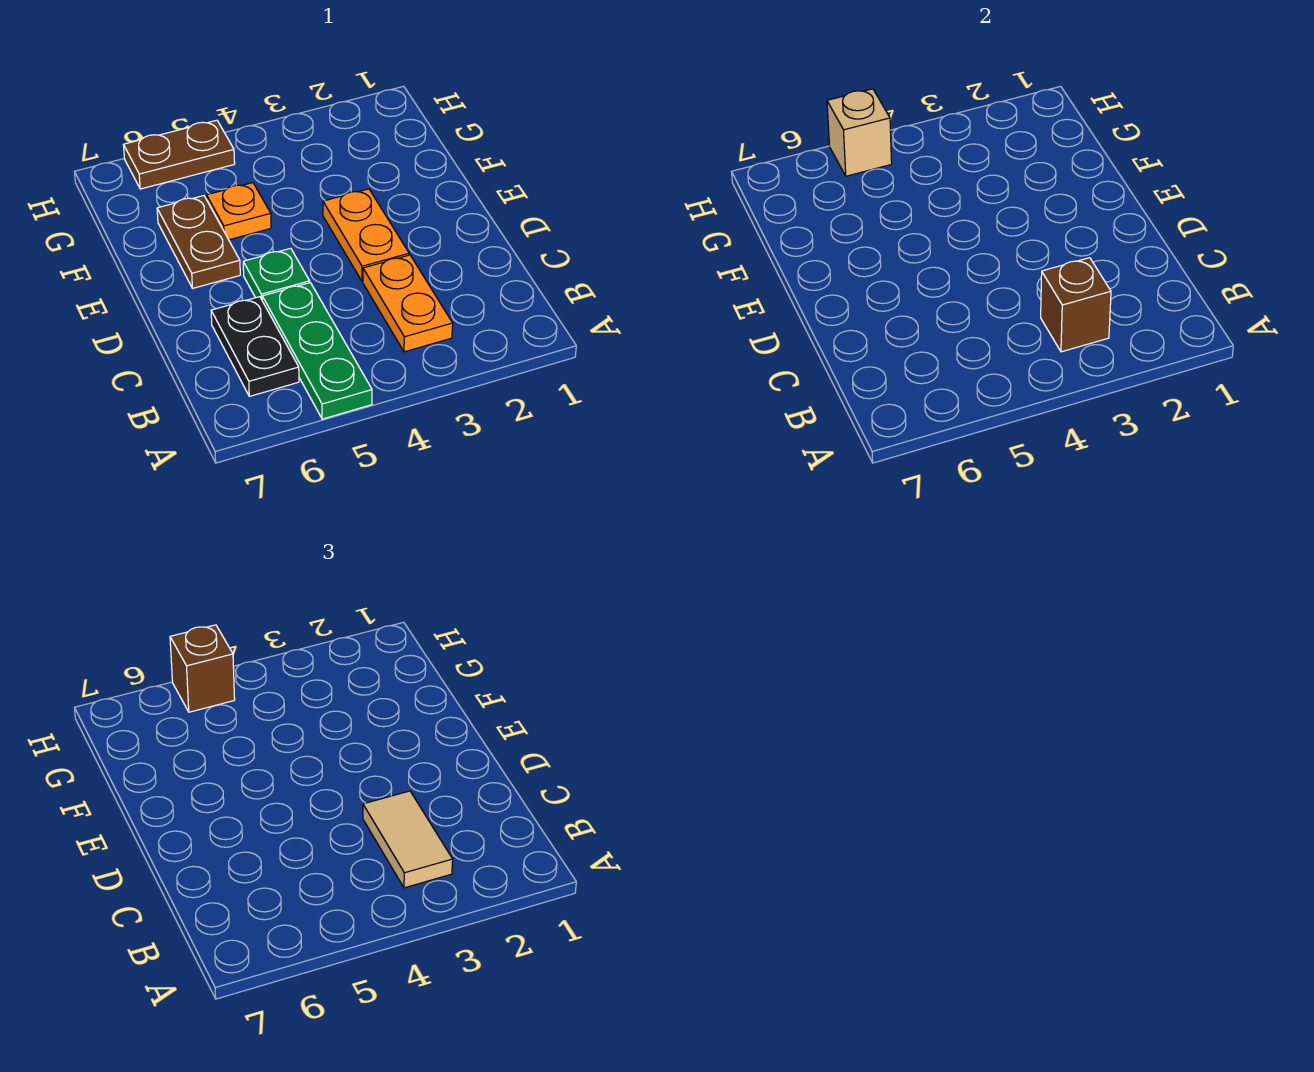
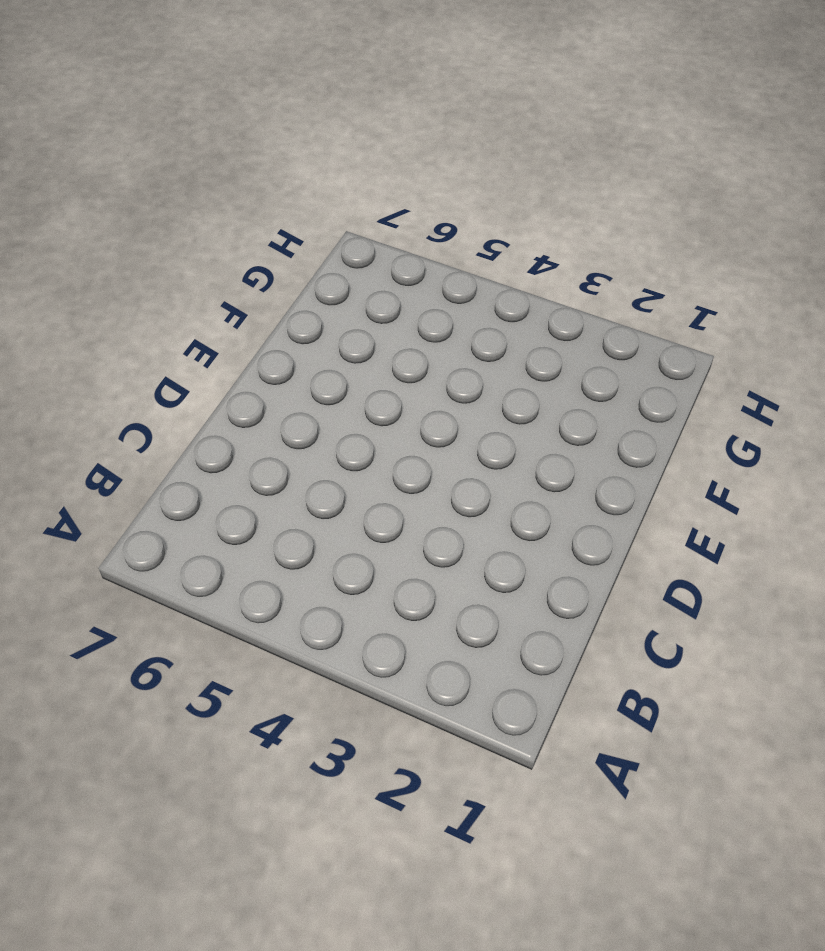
none -> green 1x3 plate [262,283,372,419]
none -> orange 1x2 plate [363,255,453,352]
none -> black 1x2 plate [211,297,299,396]

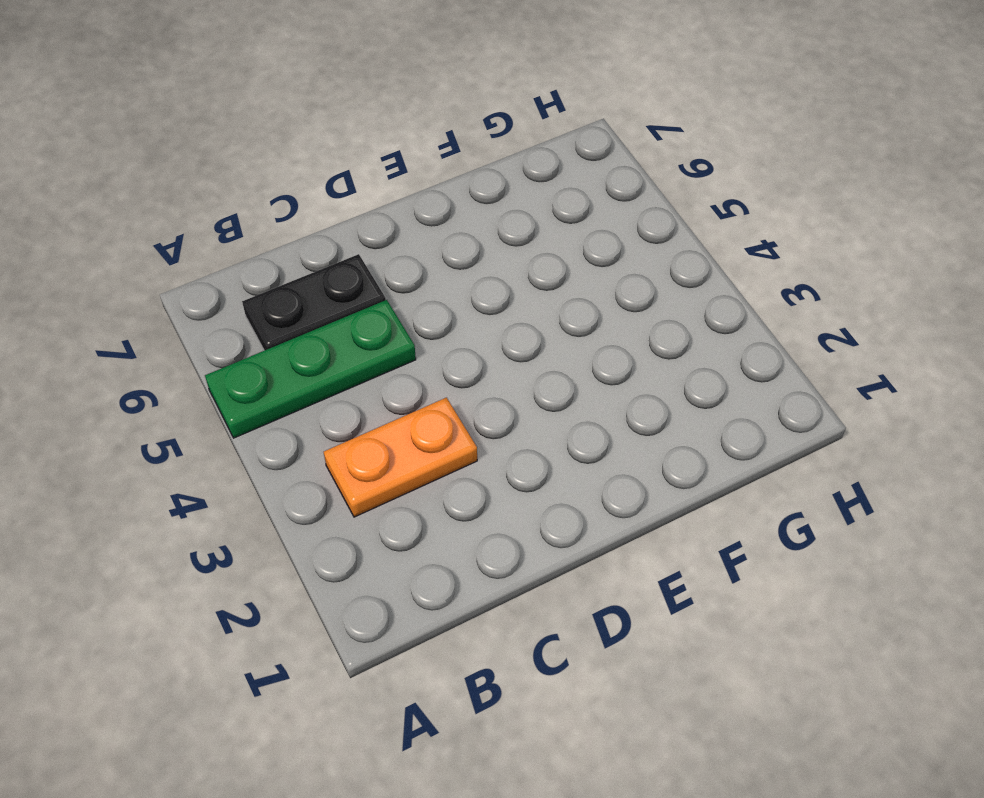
none -> orange 1x2 plate [323,189,409,281]
none -> green 1x1 plate [243,248,310,299]
none -> brown 1x2 plate [157,196,240,288]

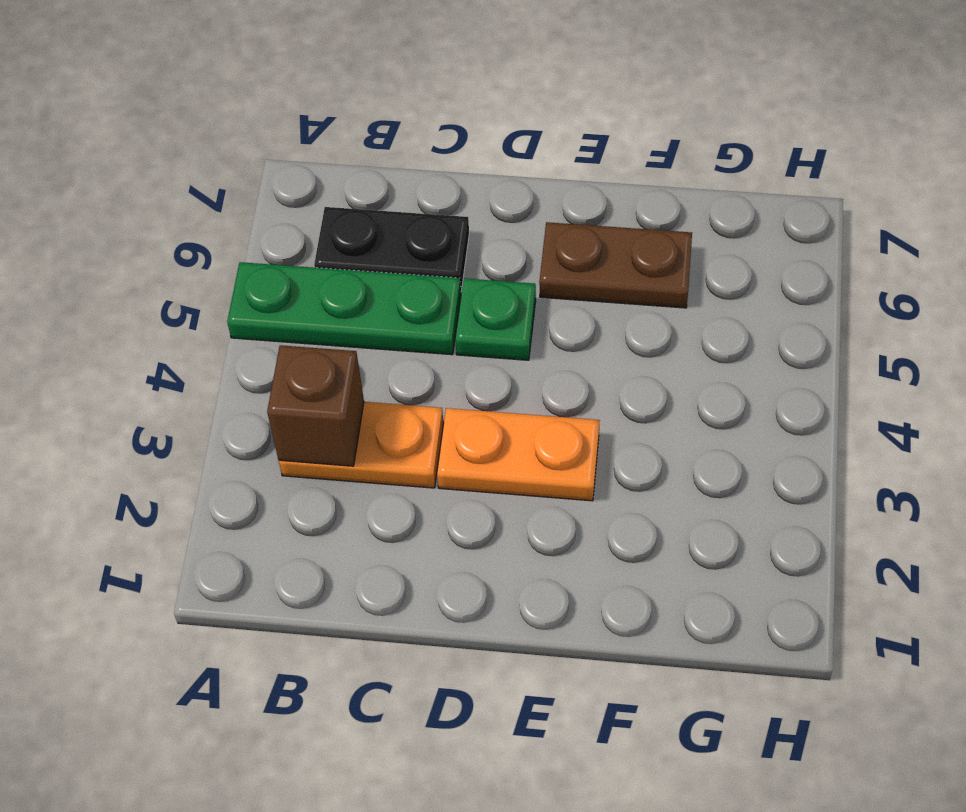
none -> orange 1x1 plate [207,183,271,240]
none -> brown 1x2 plate [124,120,235,189]
none -> tan 1x1 brick [827,89,892,176]

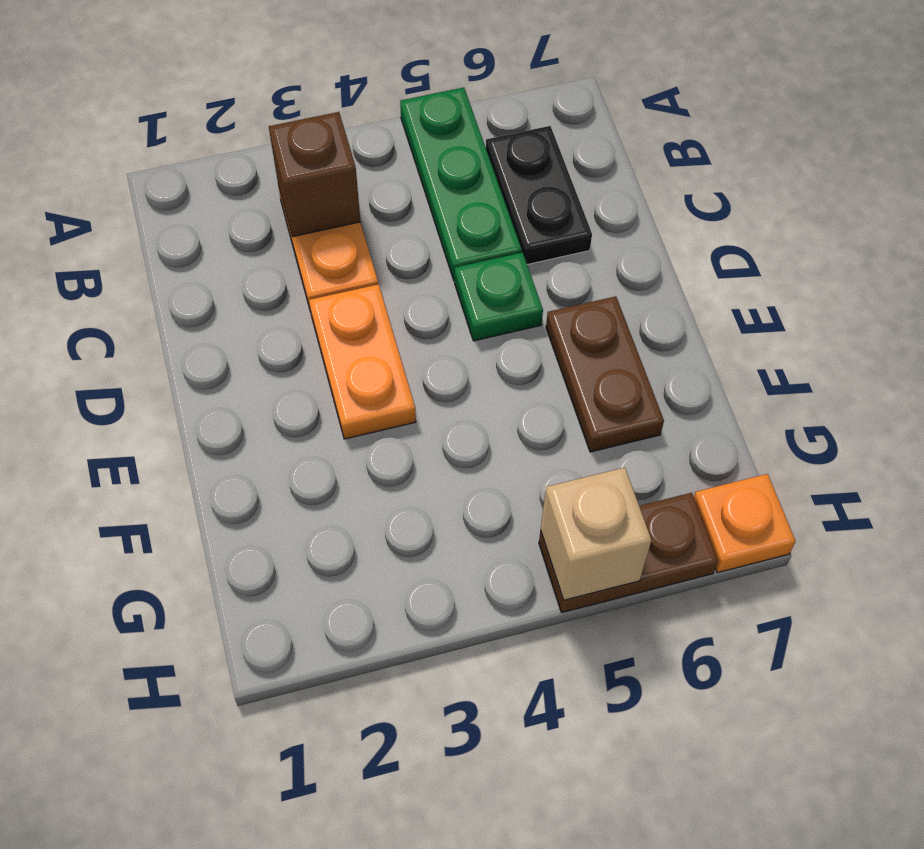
orange 1x1 plate [694,474,796,573] -> orange 1x1 plate moved to [207,183,271,240]
none -> tan 1x2 tile [363,791,453,888]
none -> brown 1x1 brick [170,625,235,712]

